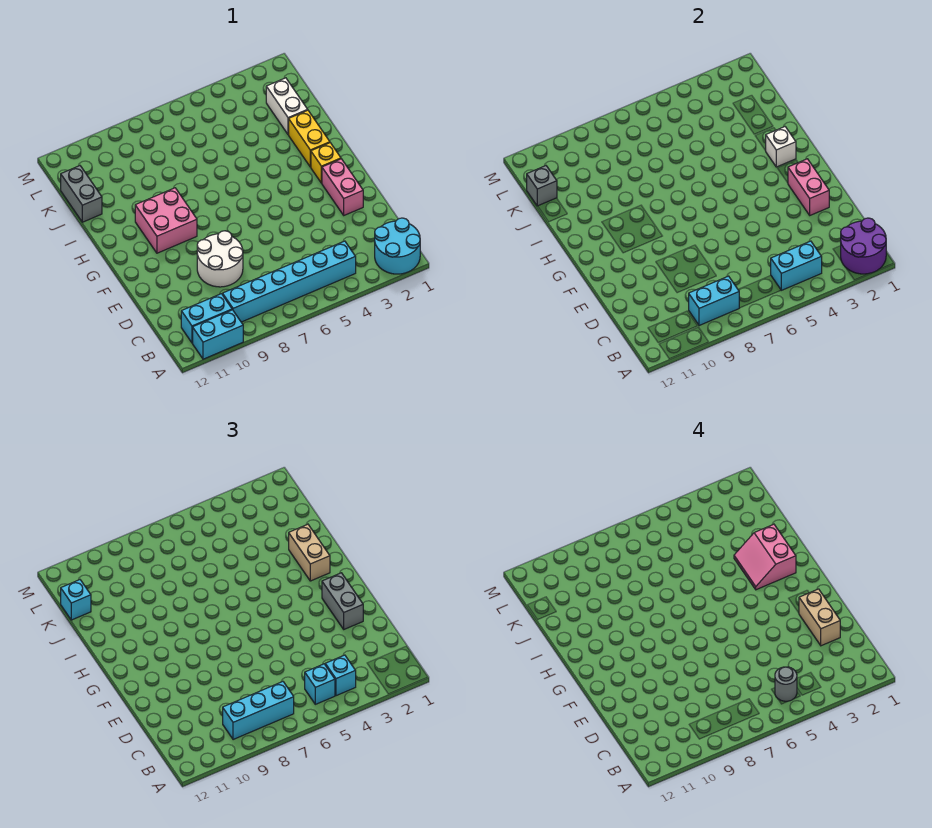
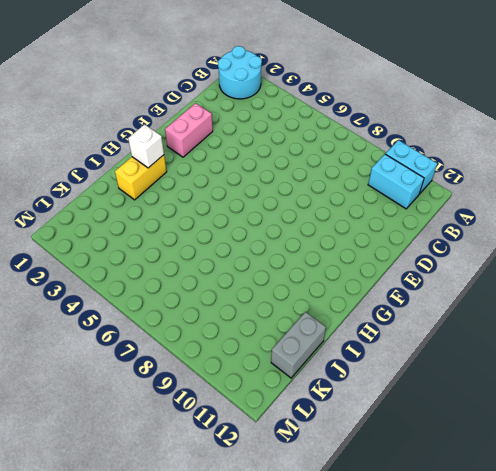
none -> cyan 1x6 brick [223,241,356,322]
none -> white 2x2 round brick [197,231,243,287]
none -> yellow 1x1 brick [311,143,341,183]

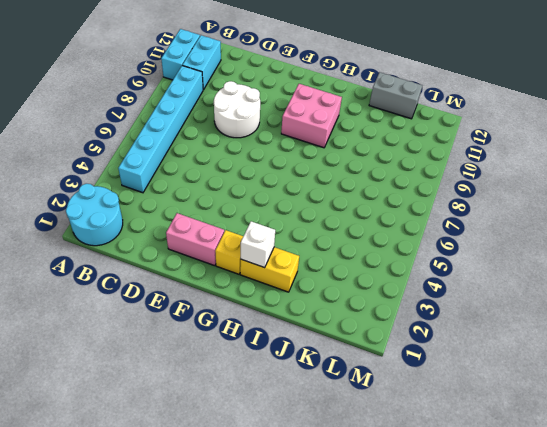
none -> white 1x2 brick [266,78,307,135]
none -> purple 2x2 round brick [841,218,886,274]
none -> cyan 1x2 brick [771,241,822,290]

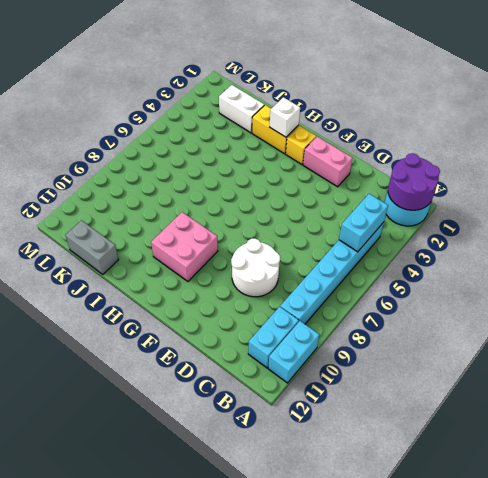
none -> cyan 1x2 brick [689,276,739,326]
none -> pink 1x2 brick [788,159,829,215]
none -> grey 1x1 brick [527,166,557,206]

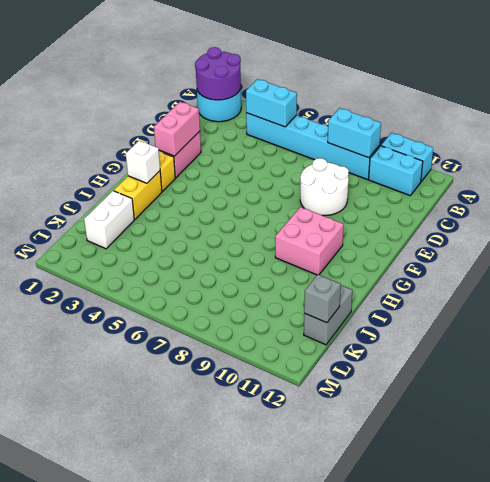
none -> cyan 1x1 brick [325,655,356,696]
none -> cyan 1x1 brick [305,664,335,704]
none -> cyan 1x3 brick [223,682,294,740]

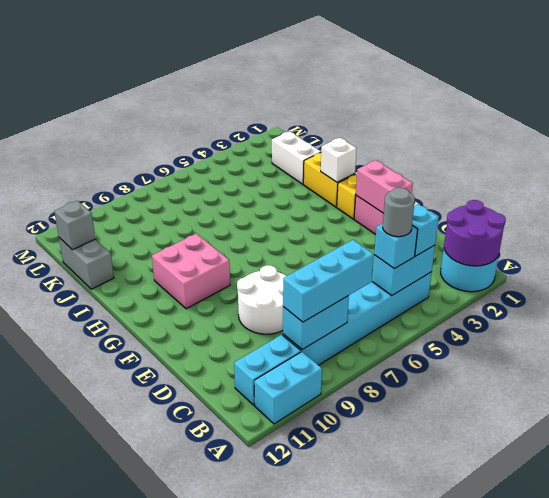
none -> grey 1x2 brick [322,573,363,629]
none -> tan 1x2 brick [289,524,330,581]
none -> cyan 1x1 brick [61,580,91,620]

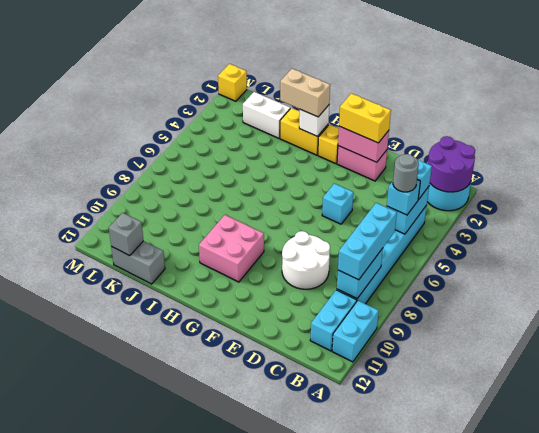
yellow 1x2 brick [339,93,391,143] -> grey 1x2 brick [322,573,363,629]
cyan 1x1 brick [322,183,353,224] -> cyan 1x1 brick moved to [61,580,91,620]
yellow 1x1 brick [218,64,247,101] -> none
none -> tan 1x2 brick [799,589,840,646]
none -> pink 2x2 slope [734,524,796,590]

